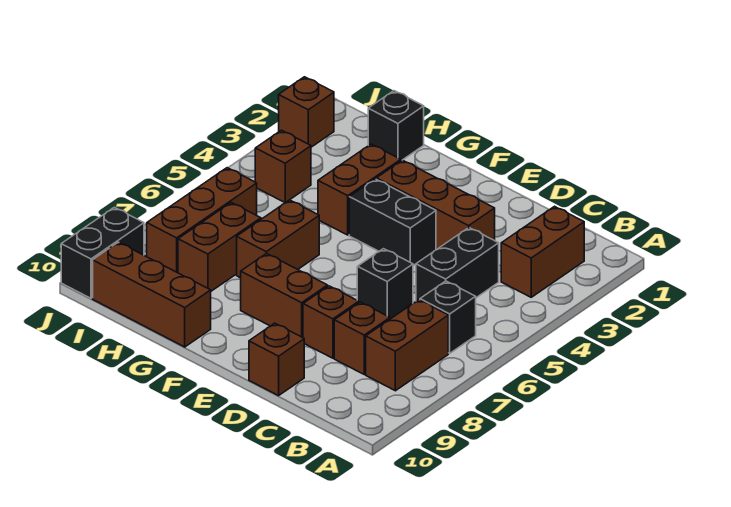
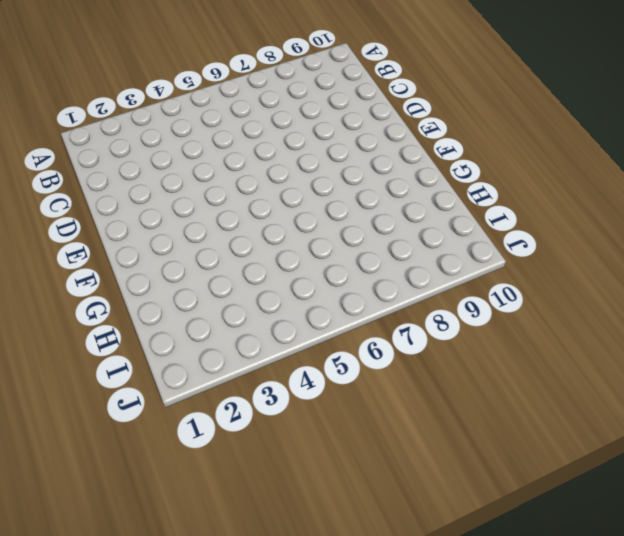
none -> brown 1x2 brick [501,206,584,297]
none -> black 1x1 brick [420,281,476,353]
none -> brown 1x2 brick [366,300,448,391]

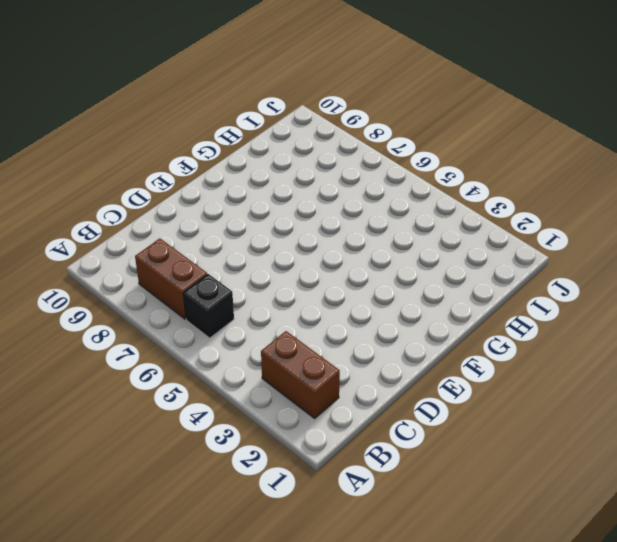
none -> black 1x2 brick [416,228,499,301]
none -> brown 1x1 brick [334,302,390,374]
none -> brown 1x3 brick [376,160,495,249]

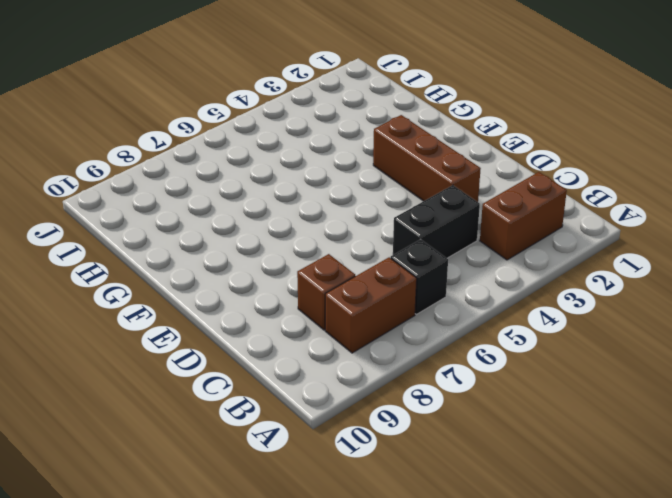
none -> black 1x1 brick [357,249,413,319]
none -> brown 1x1 brick [303,286,359,358]
none -> brown 1x1 brick [249,323,304,396]

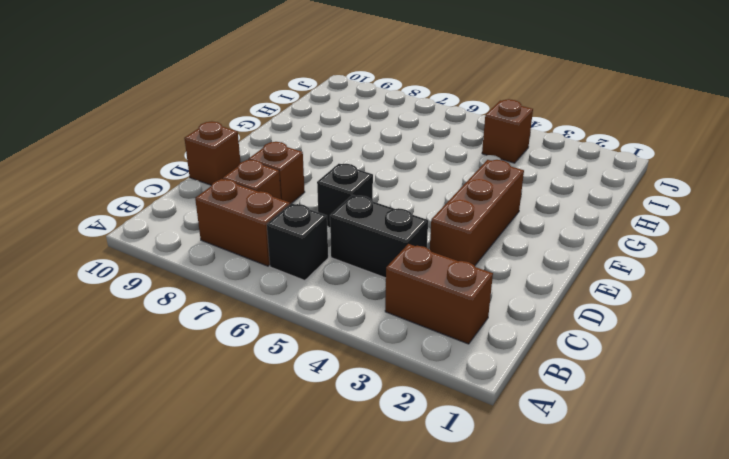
none -> black 1x2 brick [349,179,436,265]
none -> brown 1x2 brick [241,253,328,338]
none -> brown 1x2 brick [318,144,401,235]

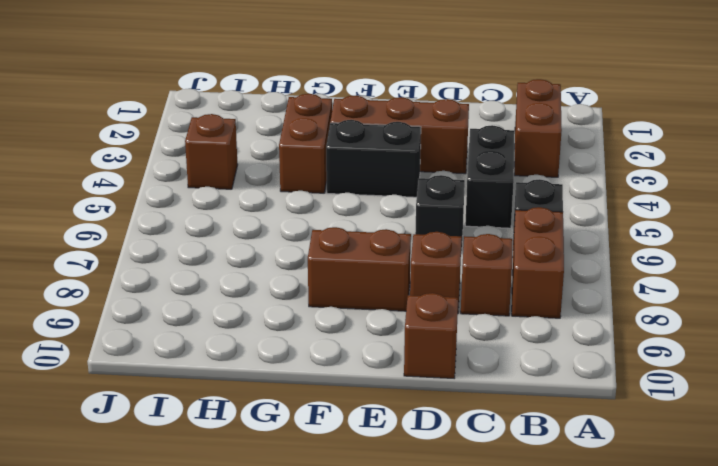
none -> brown 1x2 brick [237,200,319,278]
none -> brown 1x3 brick [93,242,211,347]
none -> black 1x1 brick [368,91,424,161]

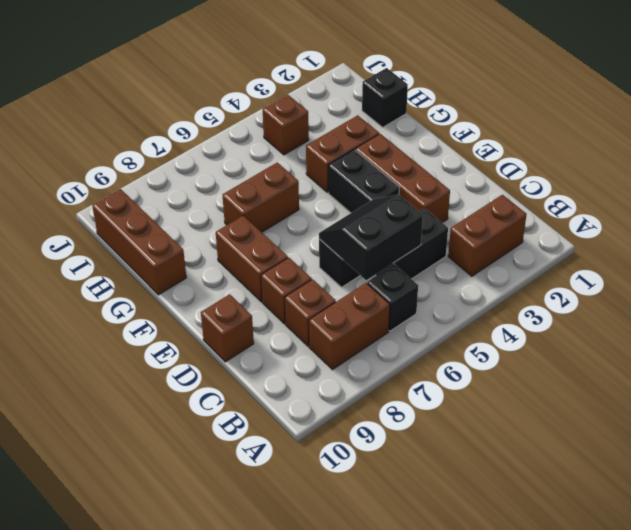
black 2x2 slope [319,195,423,280] -> none
none -> brown 1x2 brick [178,203,261,291]
none -> brown 1x3 brick [147,168,257,273]
none -> brown 1x1 brick [279,77,334,147]

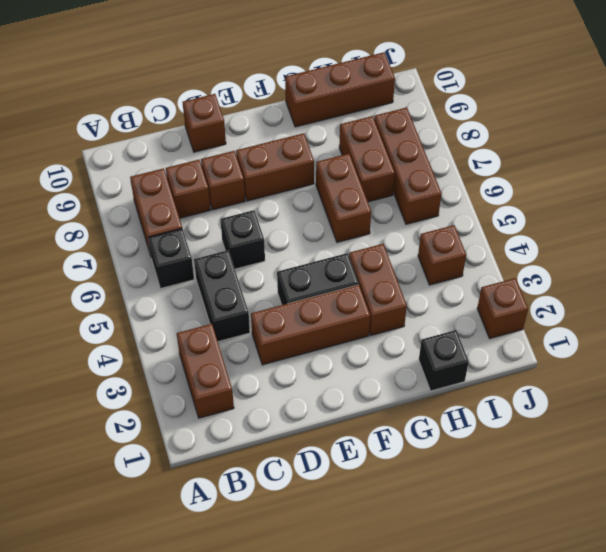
none -> black 1x2 brick [61,207,144,298]

